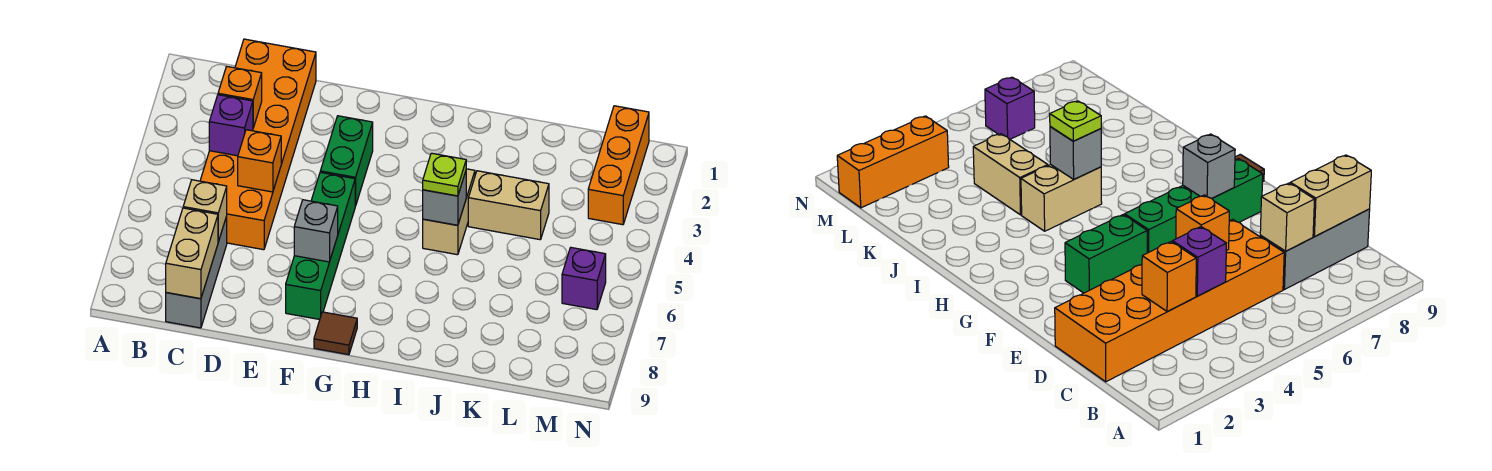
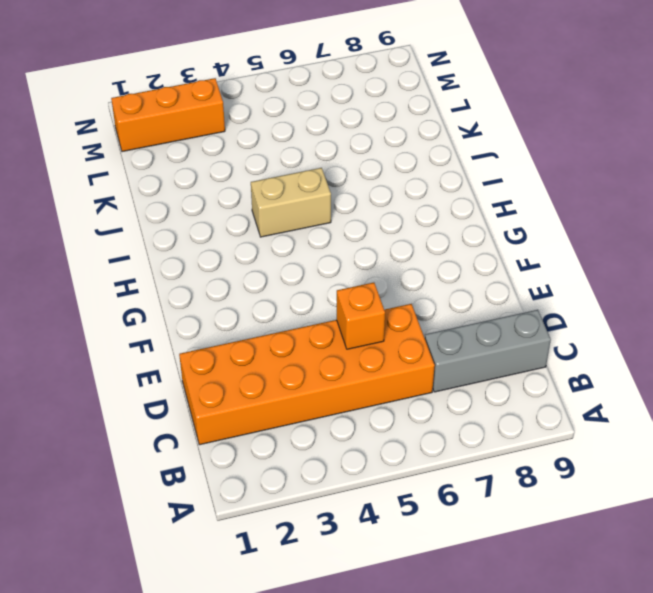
none -> green 1x2 brick [320,116,373,206]
none -> green 1x4 brick [286,172,355,319]
none -> brown 1x1 tile [314,312,357,355]

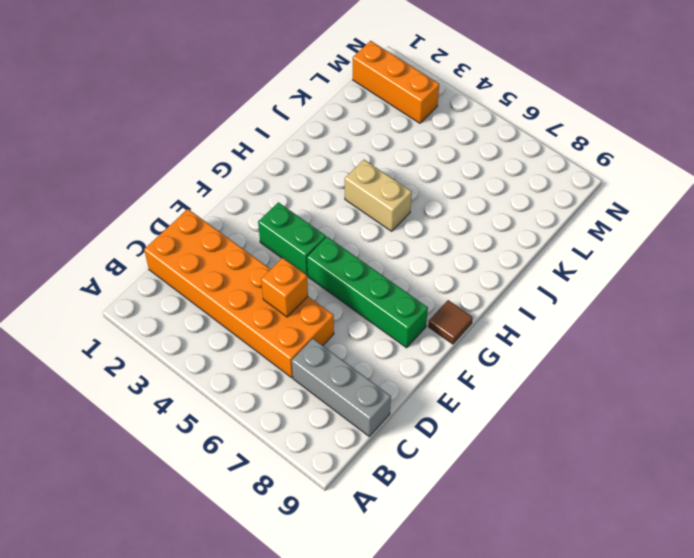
none -> tan 1x2 brick [468,171,549,240]
none -> purple 1x1 brick [562,248,606,310]
none -> orange 1x1 brick [218,66,262,128]

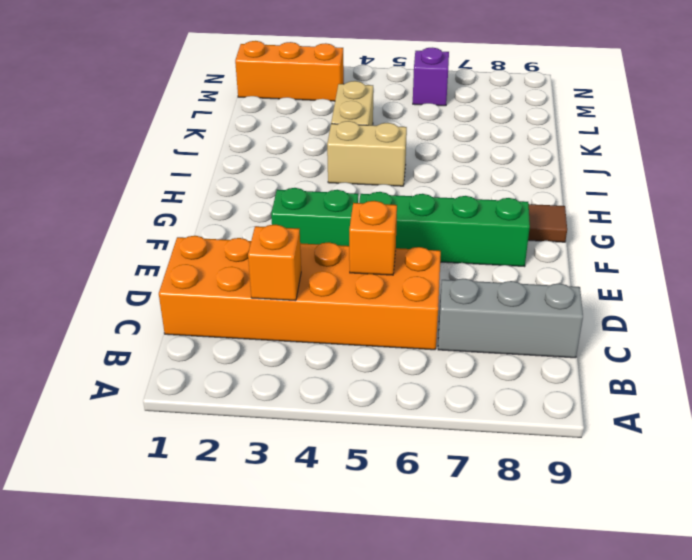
none -> purple 1x1 brick [209,95,253,156]
none -> tan 1x1 brick [183,180,227,242]
none -> tan 1x2 brick [166,208,218,299]

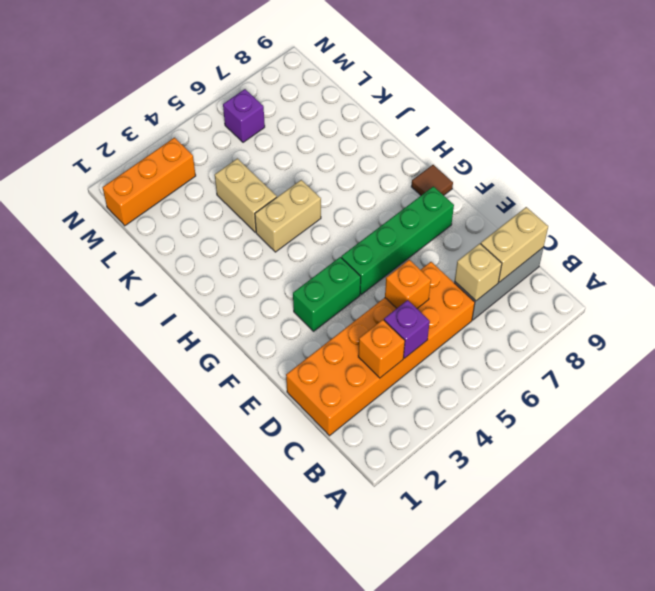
none -> grey 1x1 brick [294,200,338,262]
none -> grey 1x1 brick [423,172,466,225]
none -> lime 1x1 plate [423,153,466,196]

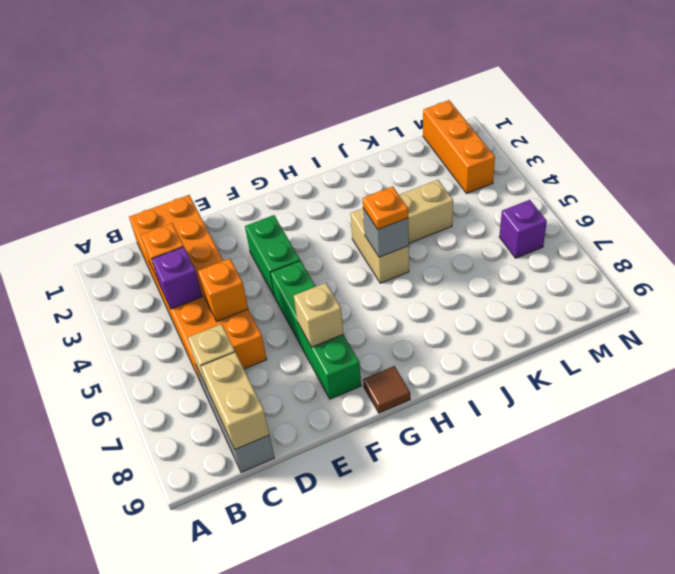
tan 1x1 brick [294,283,343,347] -> grey 1x1 brick [294,200,338,262]
orange 1x1 plate [362,186,408,229] -> lime 1x1 plate [423,153,466,196]

